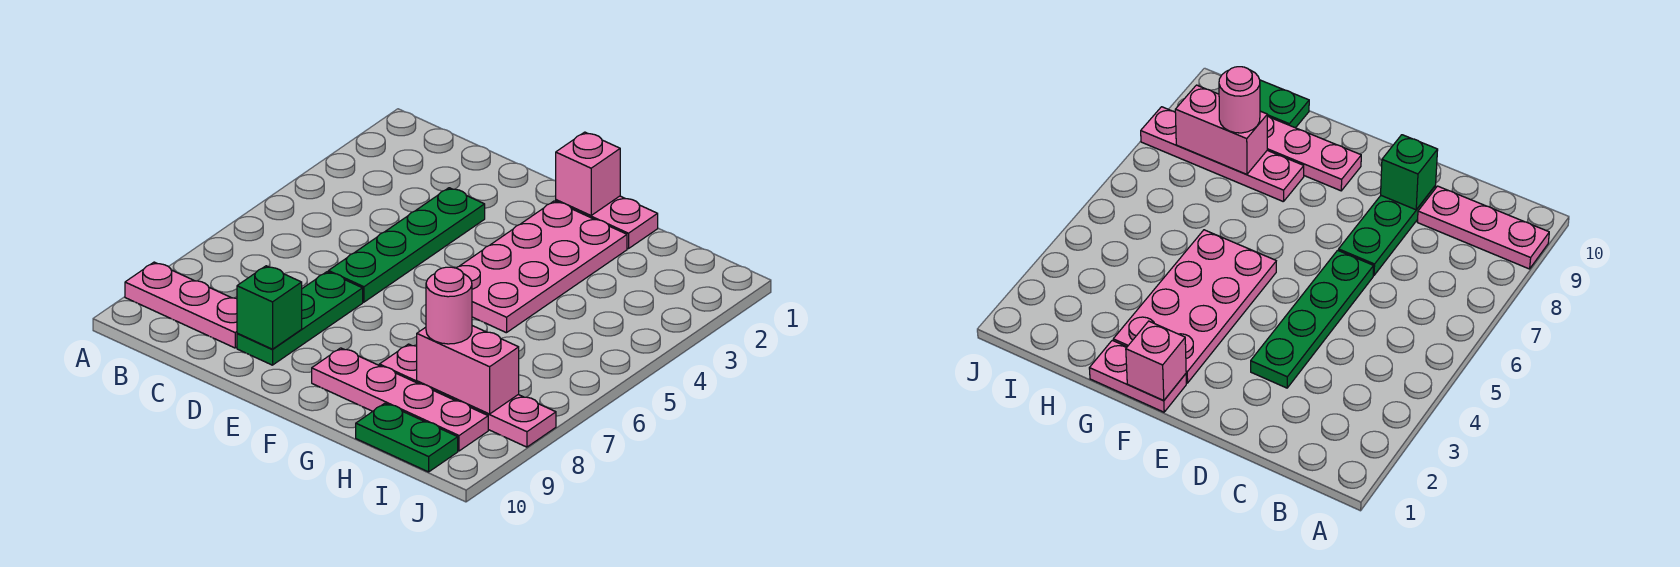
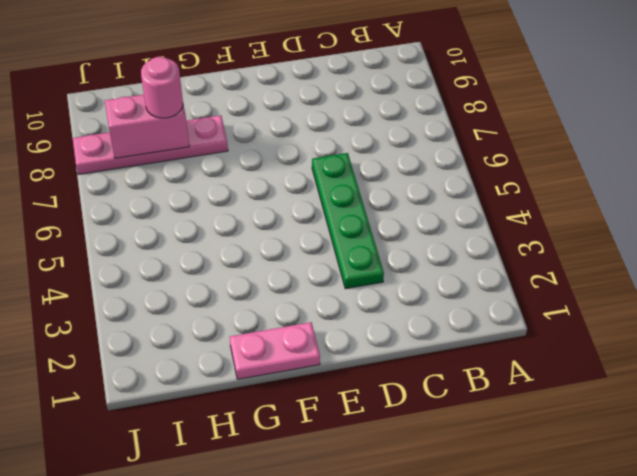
none -> pink 1x3 plate [125,262,237,348]
none -> green 1x3 plate [237,272,363,365]
none -> pink 2x4 plate [456,201,627,333]

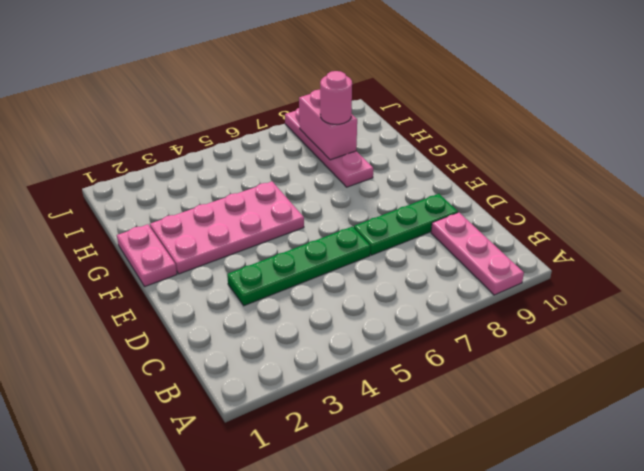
none -> pink 1x4 plate [312,348,488,451]
none -> green 1x2 plate [356,403,458,472]
none -> green 1x1 brick [237,266,302,349]

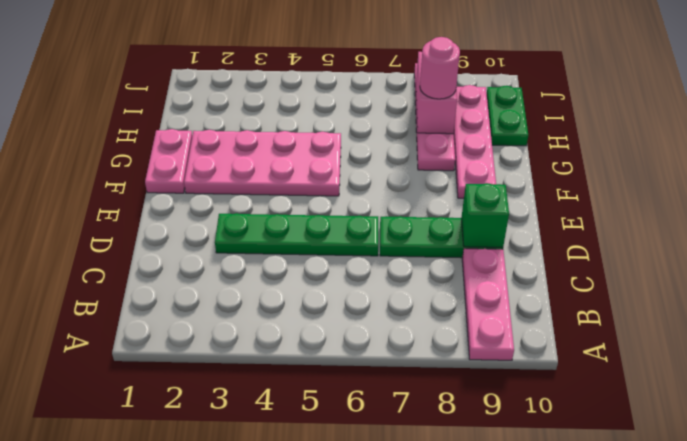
none -> pink 1x1 brick [556,132,620,215]

